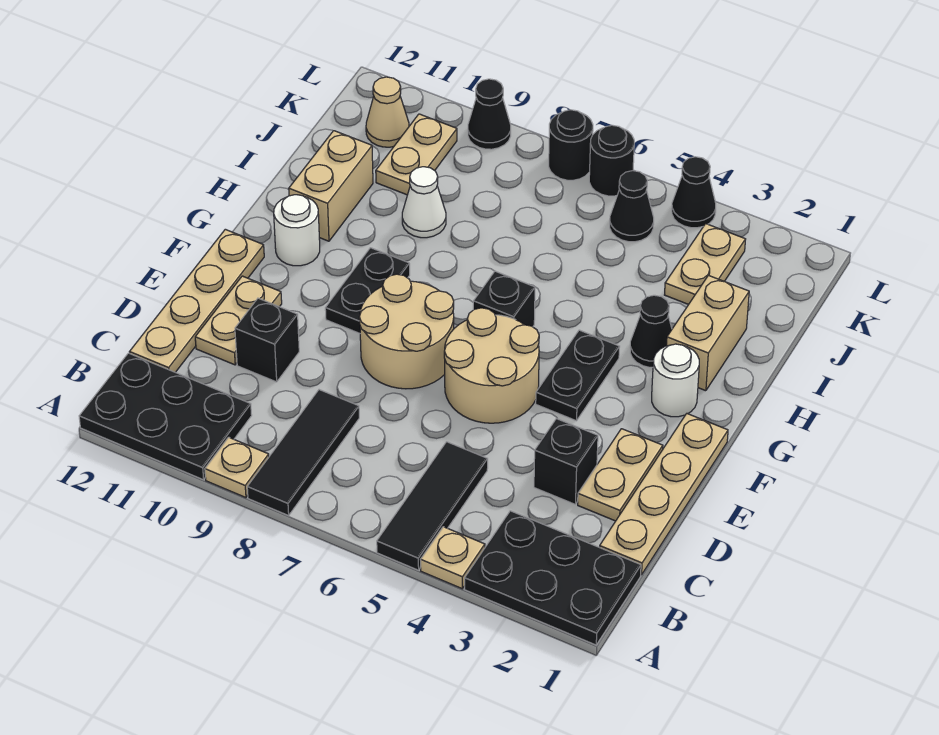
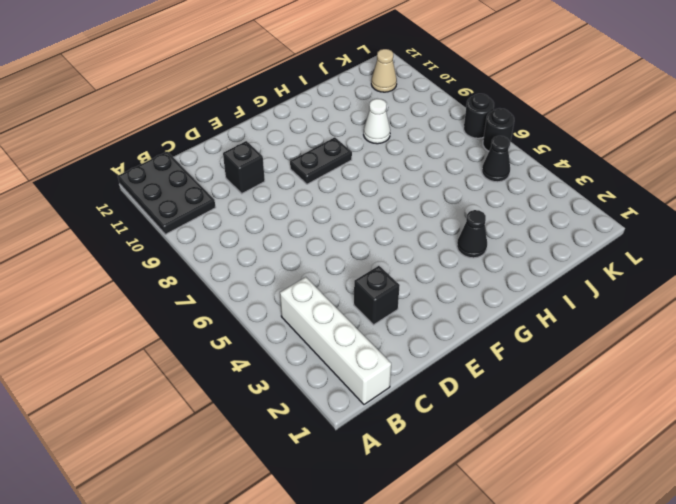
white 1x4 brick [280,277,391,404] -> black 2x3 plate [465,511,641,645]
none -> tan 1x1 plate [420,527,485,589]
none -> black 1x3 tile [377,442,488,570]
none -> black 1x3 tile [247,390,359,516]
none -> tan 1x1 plate [205,437,269,498]

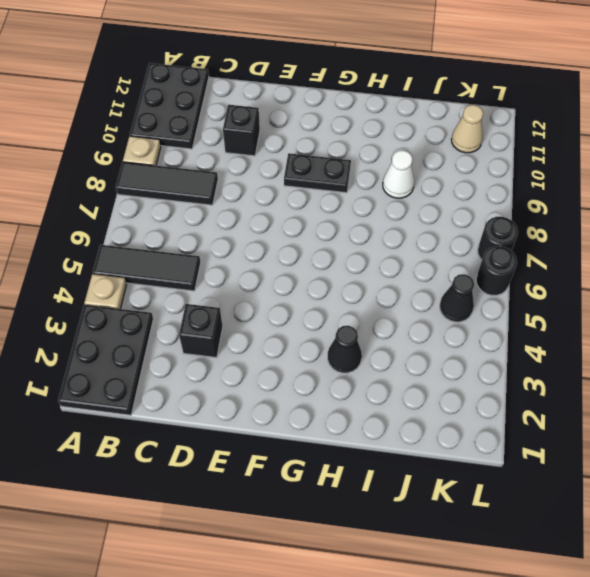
none -> tan 1x4 plate [600,414,728,575]
none -> tan 1x4 plate [130,229,264,372]
none -> tan 1x2 plate [578,429,663,521]
none -> tan 1x2 plate [195,276,282,365]

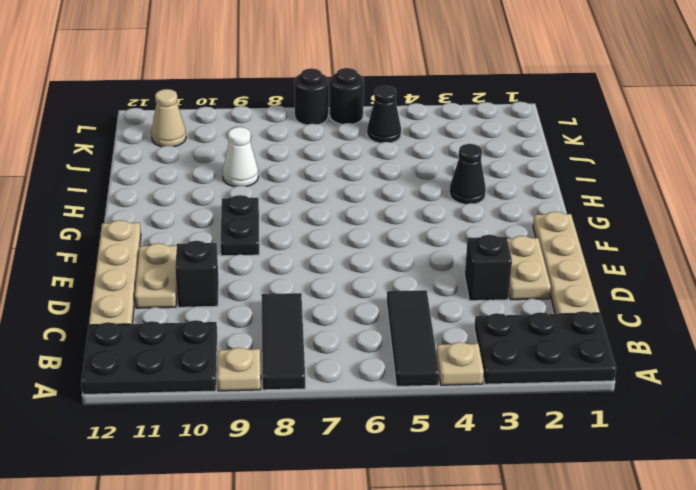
none -> tan 2x2 round brick [444,308,539,423]
none -> tan 2x2 round brick [359,274,454,389]
none -> black 1x2 plate [536,330,620,421]
none -> white 1x1 round brick [652,344,699,417]

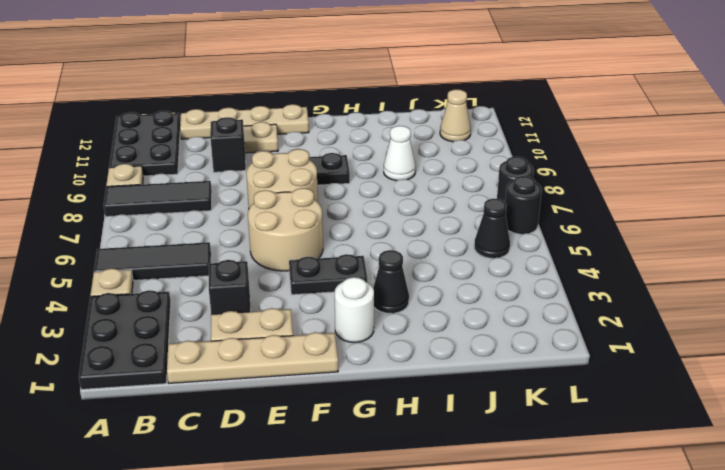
none -> black 1x1 brick [473,271,535,327]
none -> white 1x1 round brick [274,195,320,266]
none -> tan 1x2 brick [666,275,749,391]
none -> tan 1x2 brick [289,131,373,241]

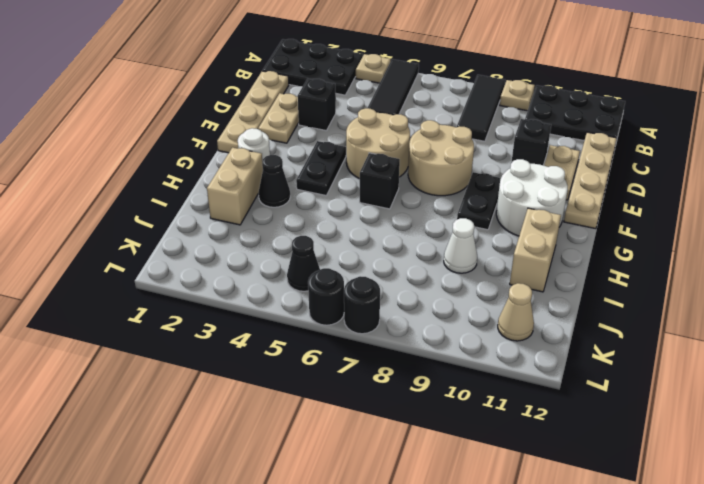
white 2x2 round brick [496,159,568,236] -> white 1x1 round brick [274,195,320,266]
none -> tan 1x2 plate [665,224,746,305]
none -> tan 1x2 plate [376,114,457,195]
none -> black 1x1 cone [672,157,716,228]
none -> black 1x1 cone [468,79,511,149]

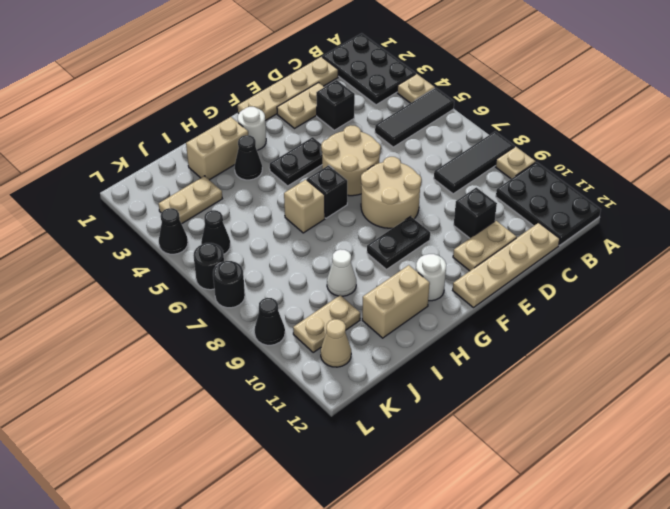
tan 1x1 brick [284,180,325,233] -> none

